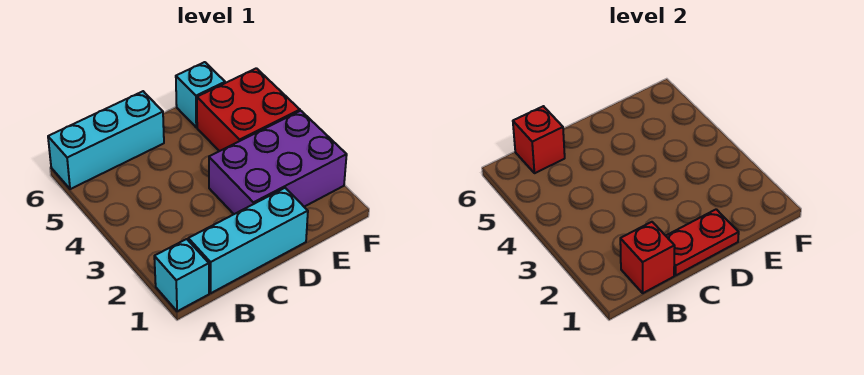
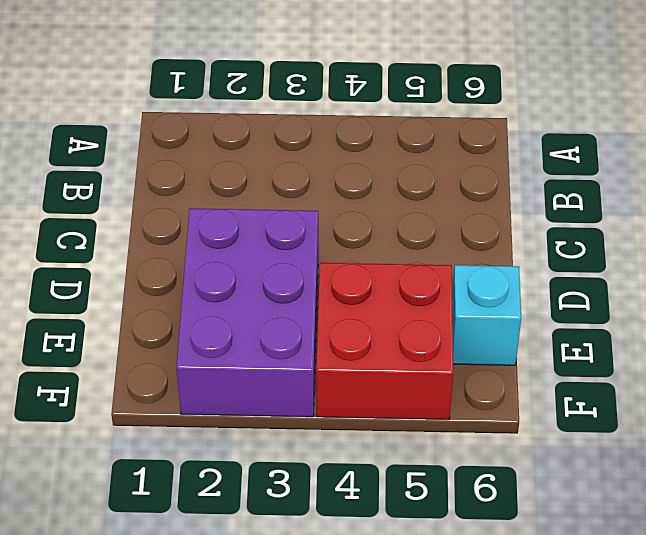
none -> cyan 1x1 brick [154,239,209,311]
none -> cyan 1x3 brick [48,91,164,189]

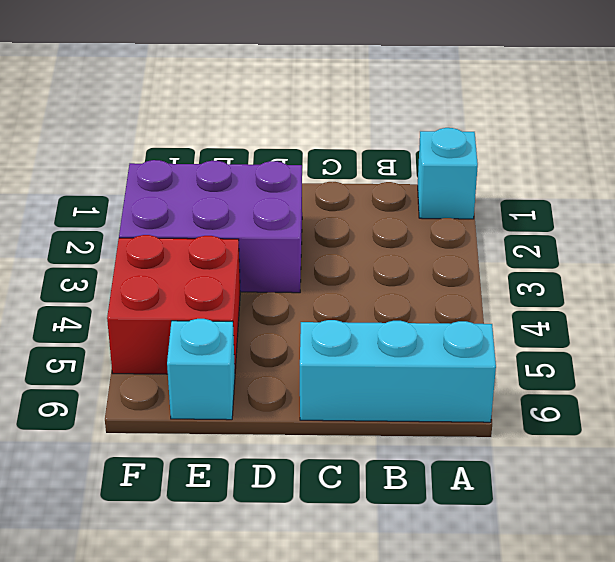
none -> cyan 1x3 brick [188,188,308,293]
none -> red 1x1 brick [620,222,675,293]

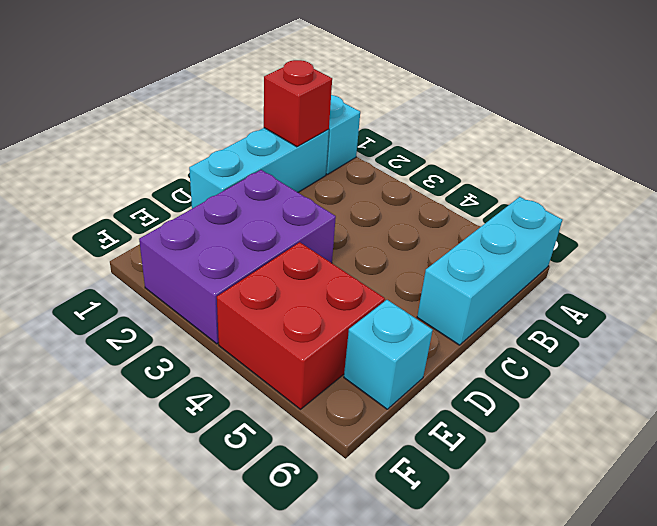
none -> red 1x1 brick [513,106,565,173]
none -> red 1x2 plate [666,209,739,275]

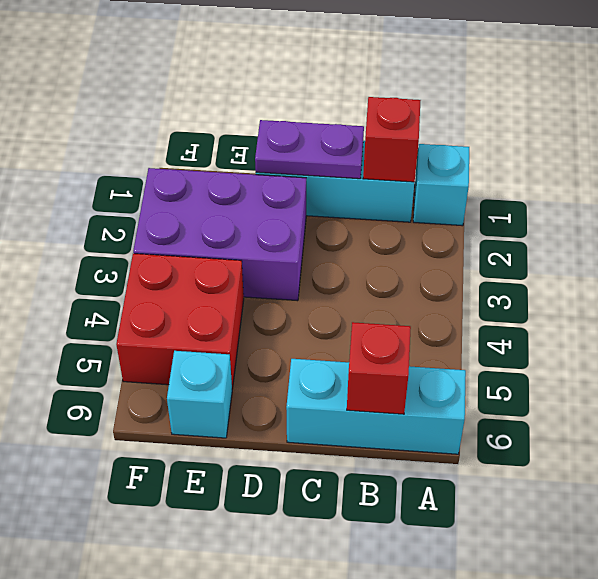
purple 1x2 plate [255,120,364,179] -> red 1x2 plate [666,209,739,275]

